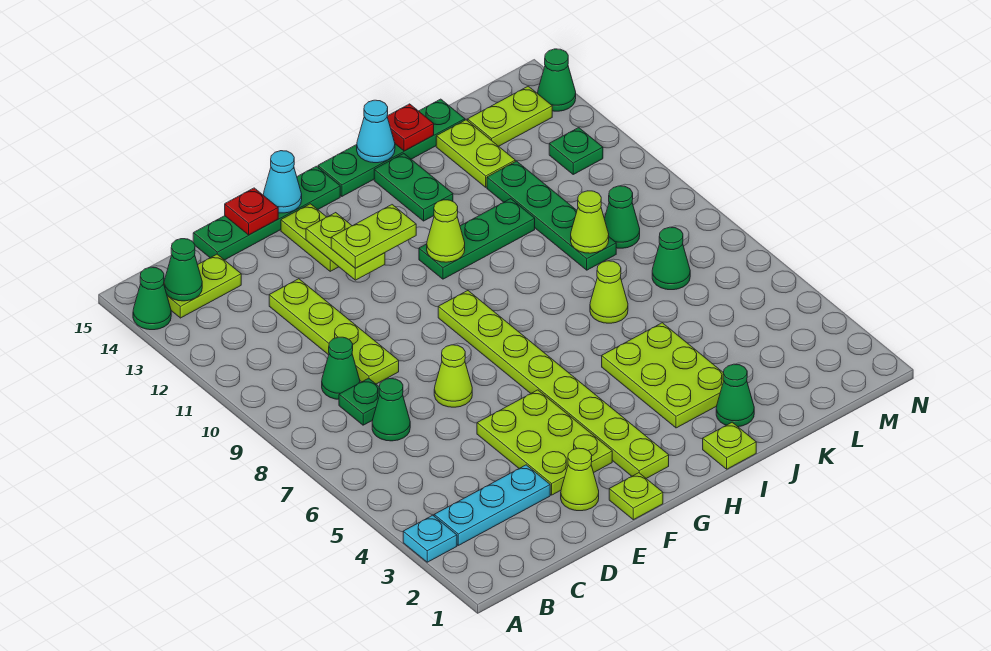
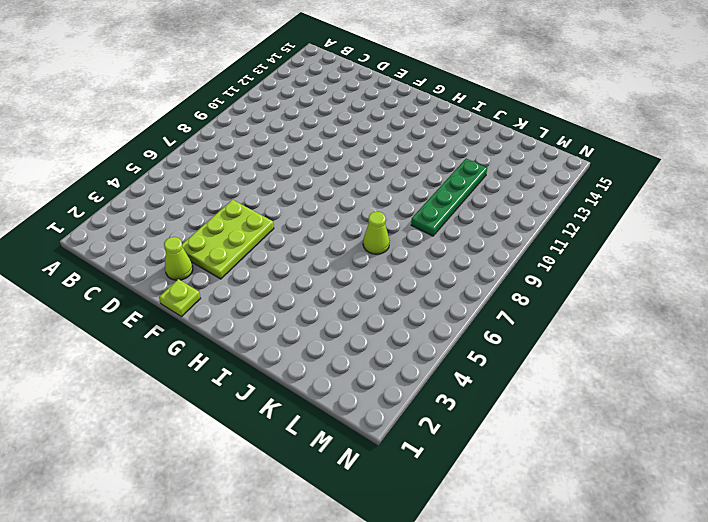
none -> cyan 1x1 plate [403,515,457,562]
none -> green 1x1 cone [133,267,171,330]
none -> cyan 1x3 plate [434,465,550,545]
none -> lime 1x2 plate [167,254,241,318]

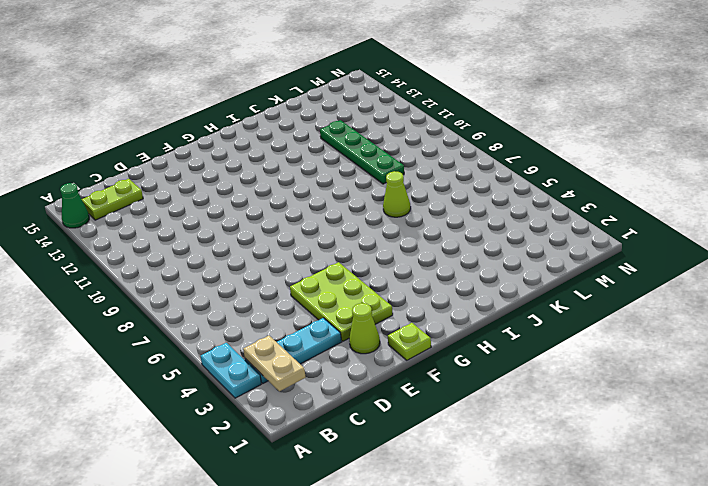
cyan 1x2 plate [201,343,261,398] -> cyan 1x1 plate [403,515,457,562]
tan 1x2 plate [243,336,306,392] -> none
none -> green 1x1 cone [372,379,410,441]
none -> green 1x1 plate [339,378,380,425]
none -> green 1x1 cone [322,337,360,399]
none -> lime 1x4 plate [269,279,399,384]

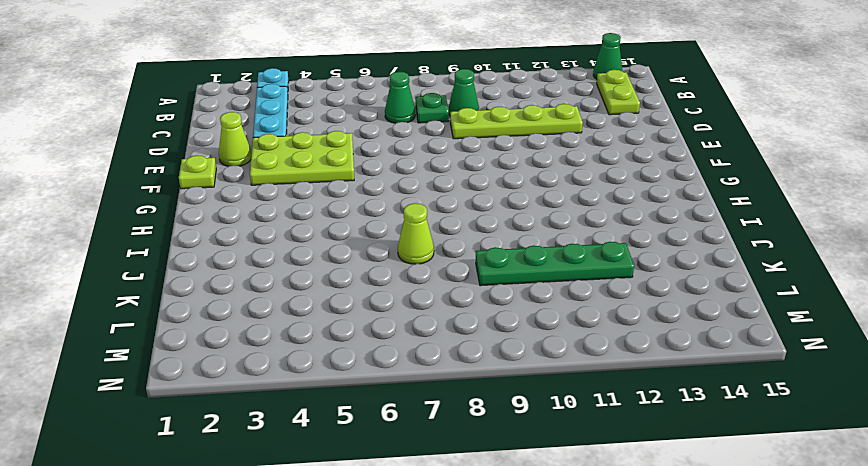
none -> green 1x4 plate [193,166,340,260]
none -> lime 1x1 cone [434,345,472,407]
none -> lime 1x2 plate [281,204,339,271]
none -> lime 1x8 plate [438,291,669,479]

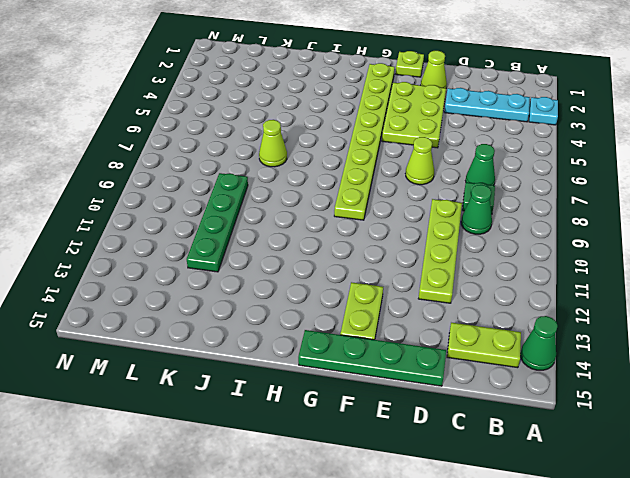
none -> green 1x3 plate [419,199,535,279]
none -> green 1x4 plate [318,99,465,196]
none -> lime 1x1 plate [703,422,756,469]
none -> lime 2x3 plate [602,323,724,428]

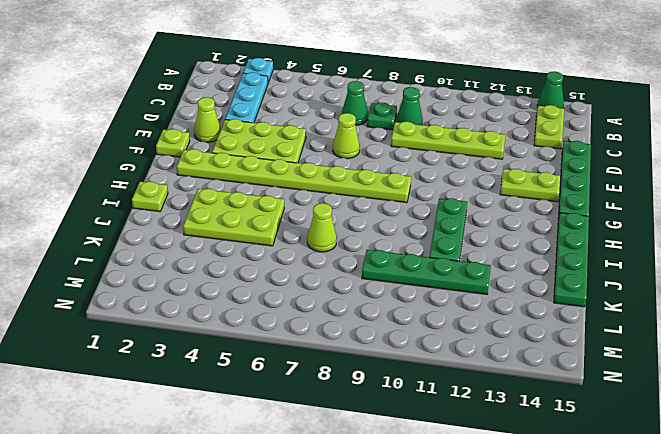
none -> green 1x2 plate [374,153,453,221]
none -> green 1x1 cone [716,364,754,427]
none -> lime 1x2 plate [436,120,515,187]
none -> green 1x1 cone [652,227,690,290]

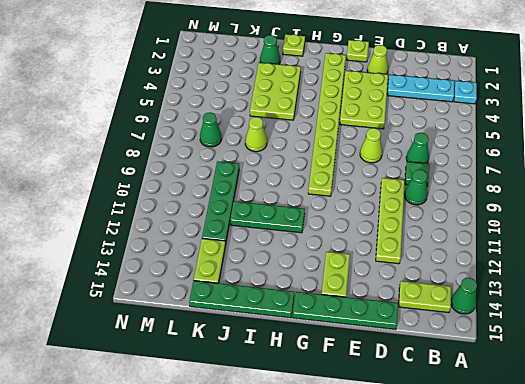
none -> green 1x2 plate [374,153,453,221]
none -> green 1x1 cone [604,186,640,248]
none -> lime 1x2 plate [468,86,552,146]
none -> green 1x1 plate [549,128,603,174]

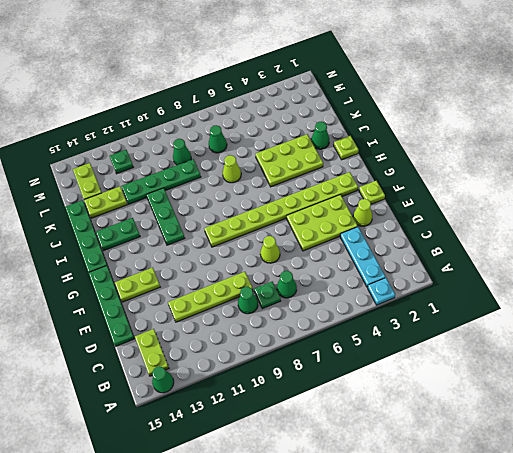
none -> green 1x1 cone [538,49,576,111]
none -> green 1x1 cone [164,239,202,301]
none -> red 1x1 plate [225,188,278,235]
none -> lime 1x2 plate [306,213,385,280]

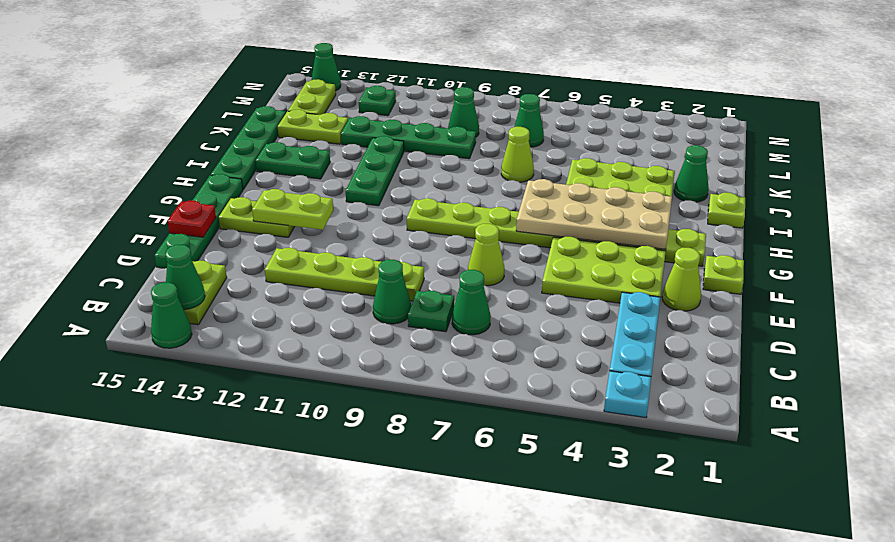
tan 2x4 plate [516,179,672,249] -> none
none -> cyan 1x1 cone [264,151,302,213]
none -> lime 1x1 cone [427,200,465,262]
none -> cyan 1x1 cone [357,100,395,163]
none -> red 1x1 plate [387,104,434,151]

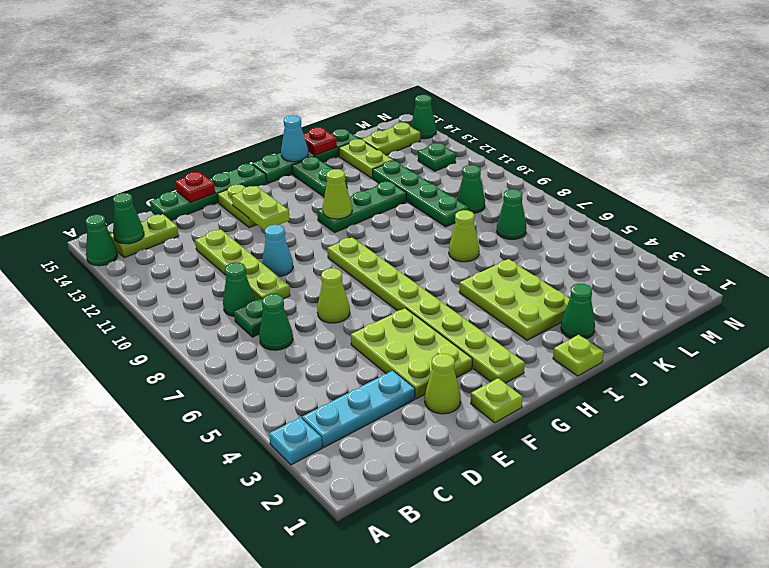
cyan 1x1 cone [262,225,293,277] -> cyan 1x1 cone moved to [264,151,302,213]
none -> lime 1x1 cone [571,191,609,253]
none -> lime 1x2 plate [331,205,416,268]

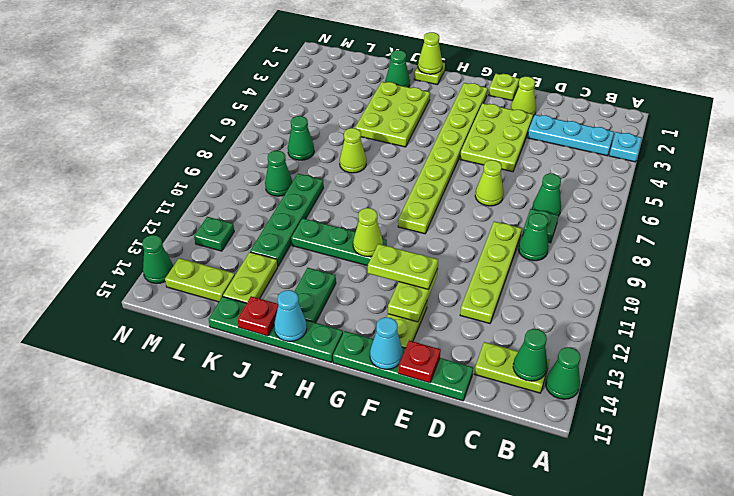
lime 1x1 cone [418,32,442,74] -> lime 1x1 cone moved to [571,191,609,253]

